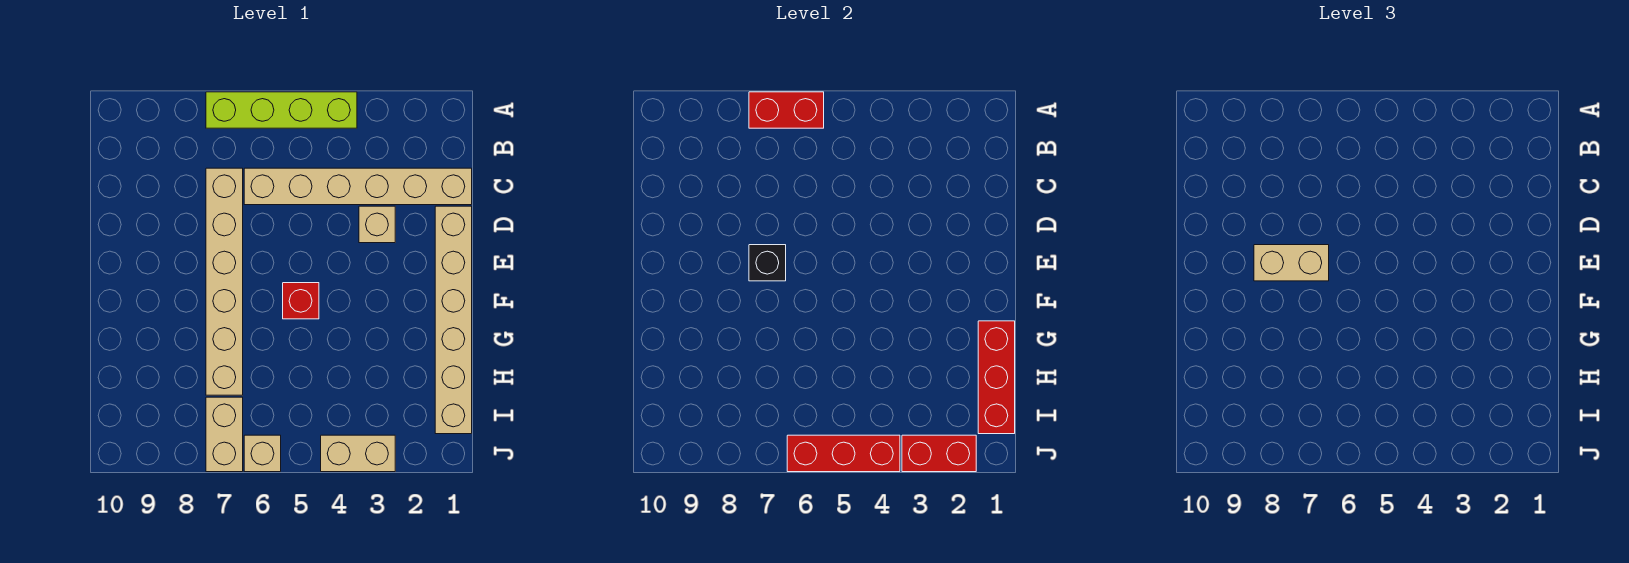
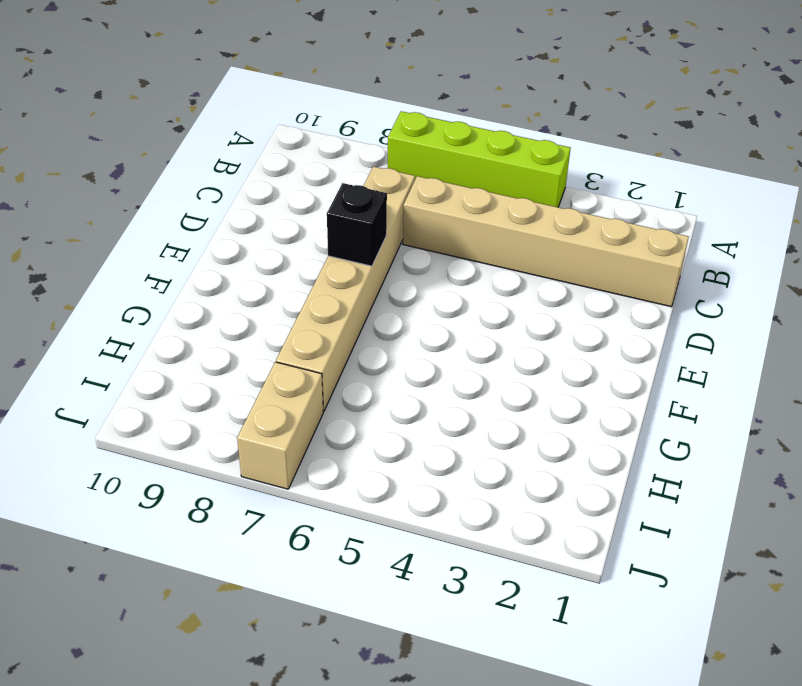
none -> tan 1x6 brick [435,206,472,434]
none -> tan 1x1 brick [359,206,395,243]
none -> red 1x1 brick [283,283,319,319]

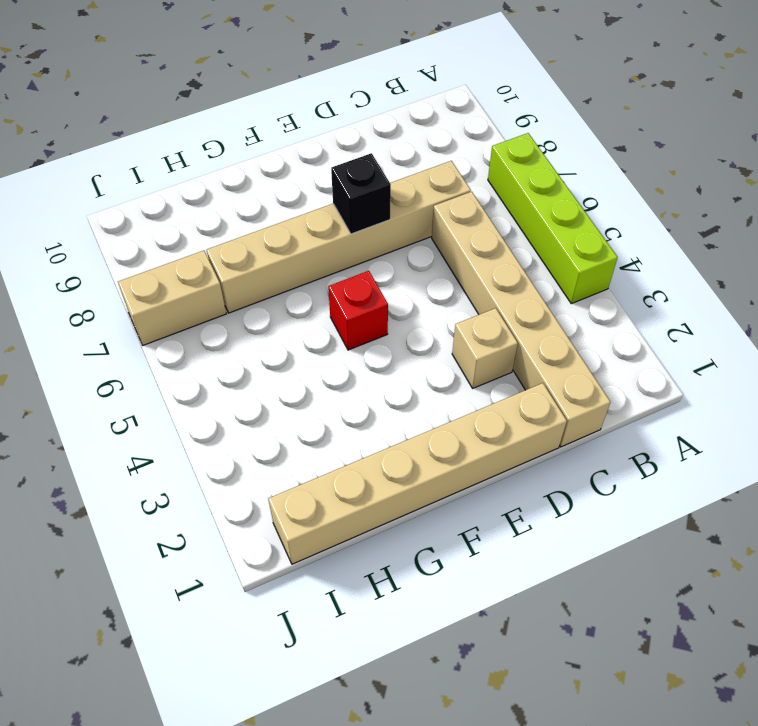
none -> tan 1x2 brick [321,435,395,472]
none -> tan 1x1 brick [244,435,281,472]
none -> red 1x2 brick [749,92,824,128]

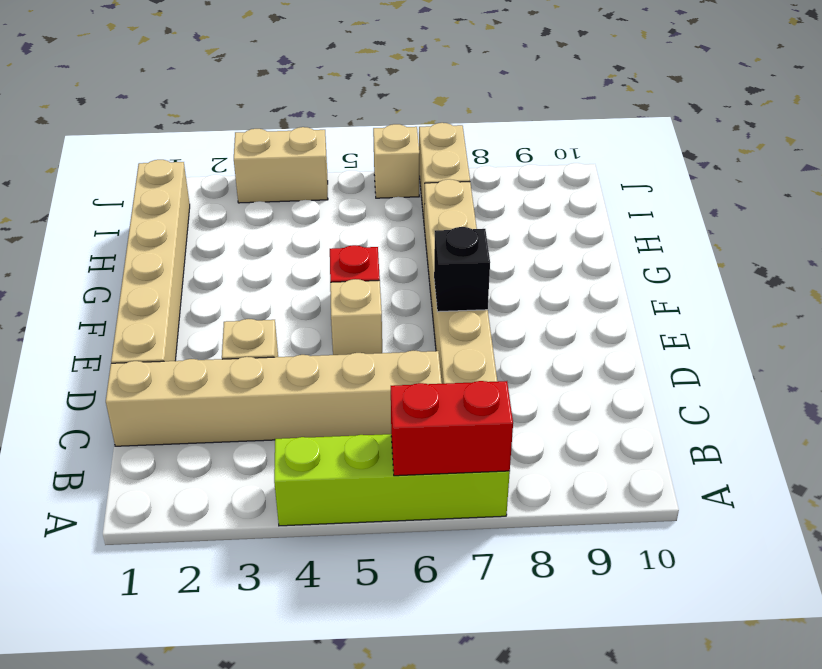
tan 1x1 brick [330,279,382,355] -> none
none -> red 1x3 brick [978,321,1015,434]
none -> red 1x2 brick [902,435,976,472]
none -> red 1x3 brick [787,435,900,472]

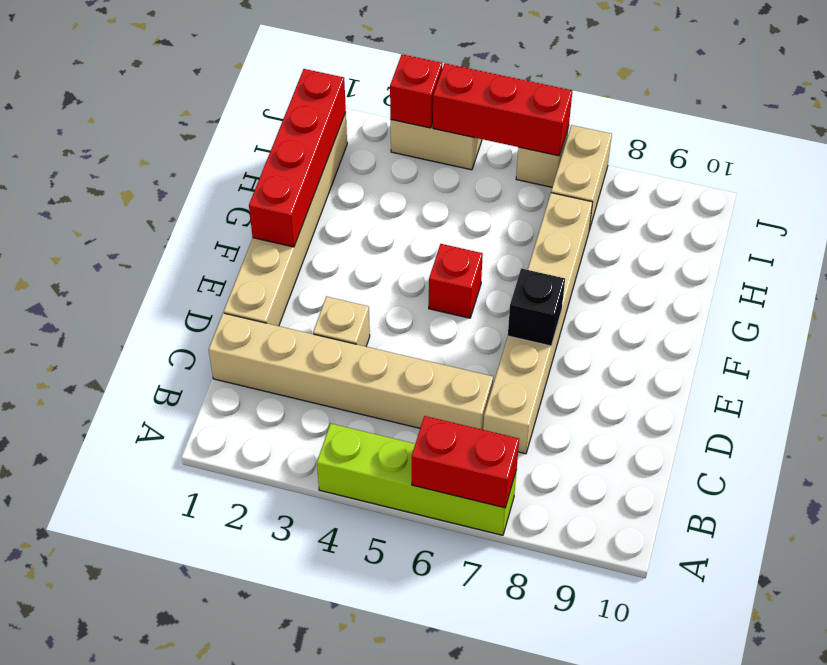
red 1x4 brick [249,69,346,247] -> red 1x3 brick [978,321,1015,434]
red 1x1 brick [390,54,442,128] -> red 1x2 brick [902,435,976,472]
none -> tan 1x2 brick [1254,245,1329,281]

